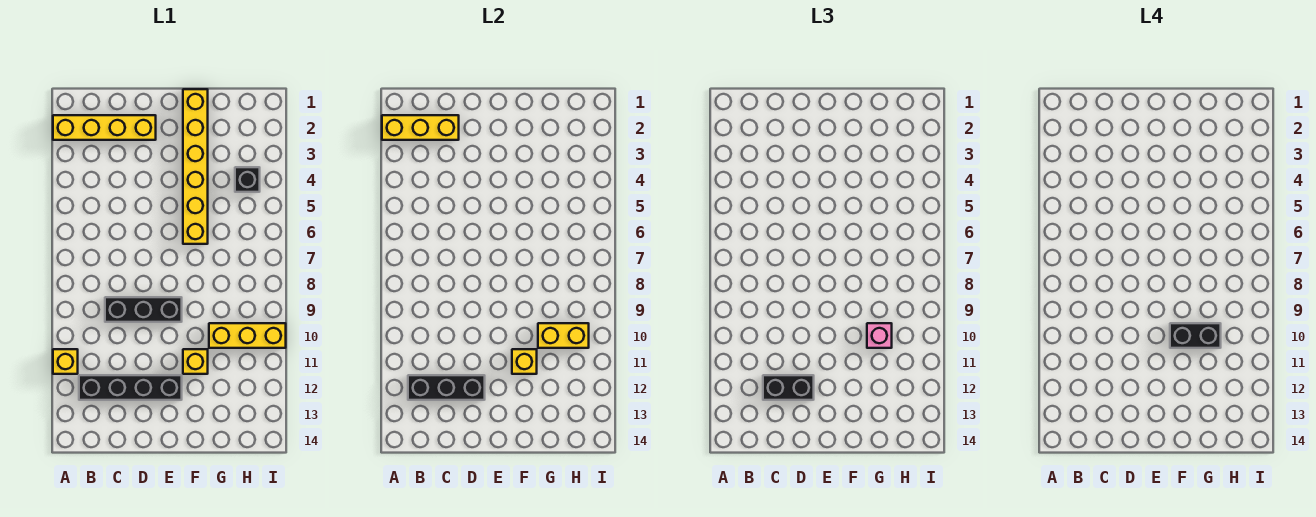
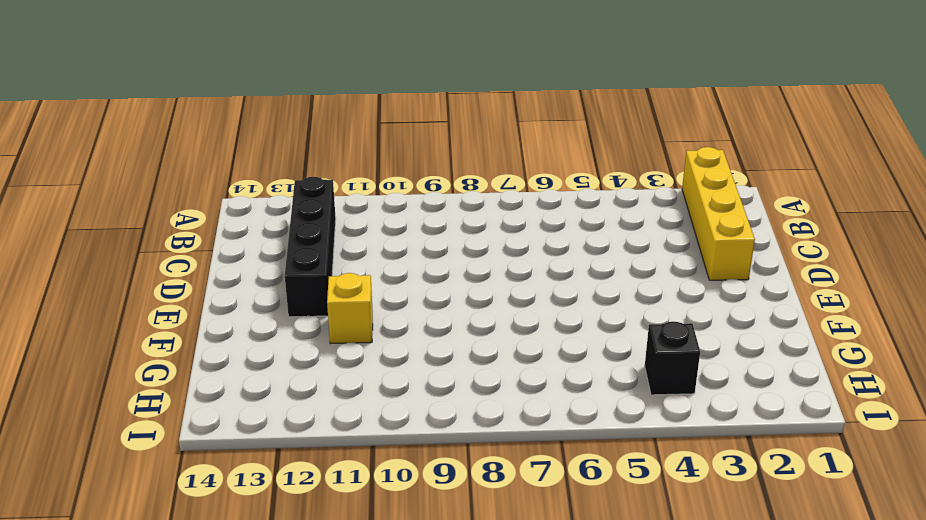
none -> yellow 1x1 brick [53,349,78,374]
none -> black 1x3 brick [105,297,182,322]
none -> yellow 1x6 brick [183,89,208,244]

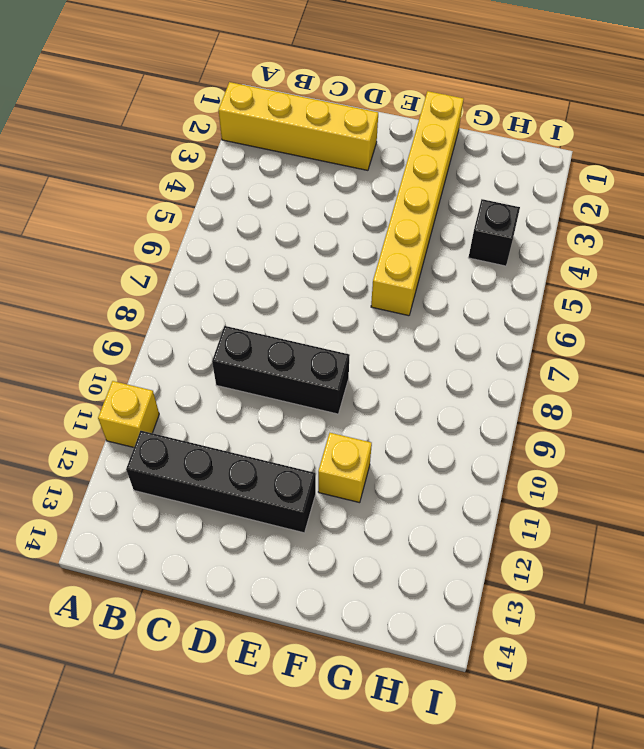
none -> yellow 1x3 brick [209,323,286,348]
none -> yellow 1x3 brick [382,115,459,140]
none -> black 1x3 brick [408,375,485,400]

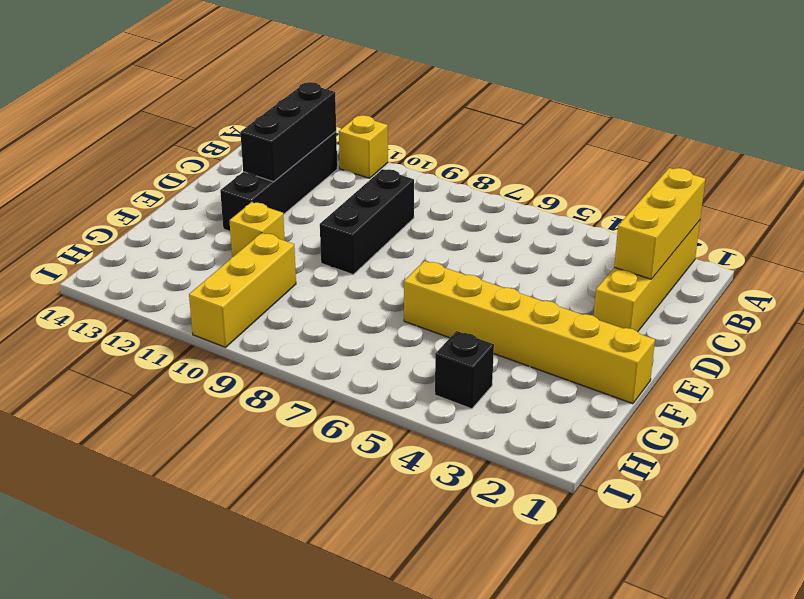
none -> yellow 1x1 brick [512,349,537,374]
none -> yellow 1x2 brick [538,323,589,348]
none -> black 1x2 brick [763,375,814,400]

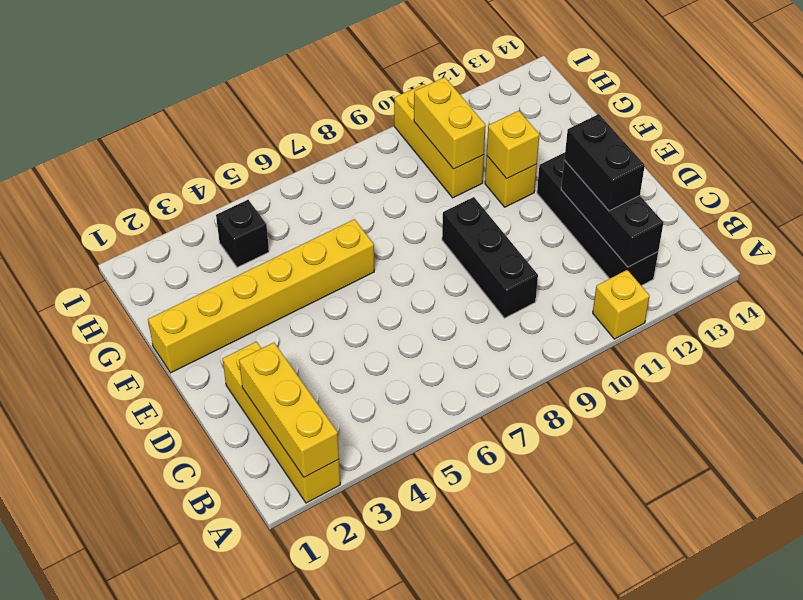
none -> pink 1x1 brick [867,323,892,348]
none -> black 1x2 brick [1170,323,1221,348]

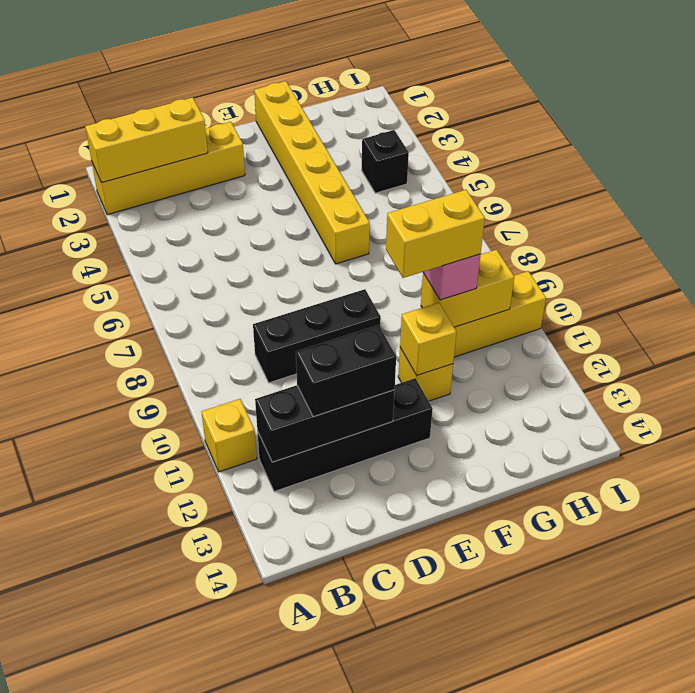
yellow 1x2 brick [386,190,485,278] -> black 1x2 brick [1170,323,1221,348]

